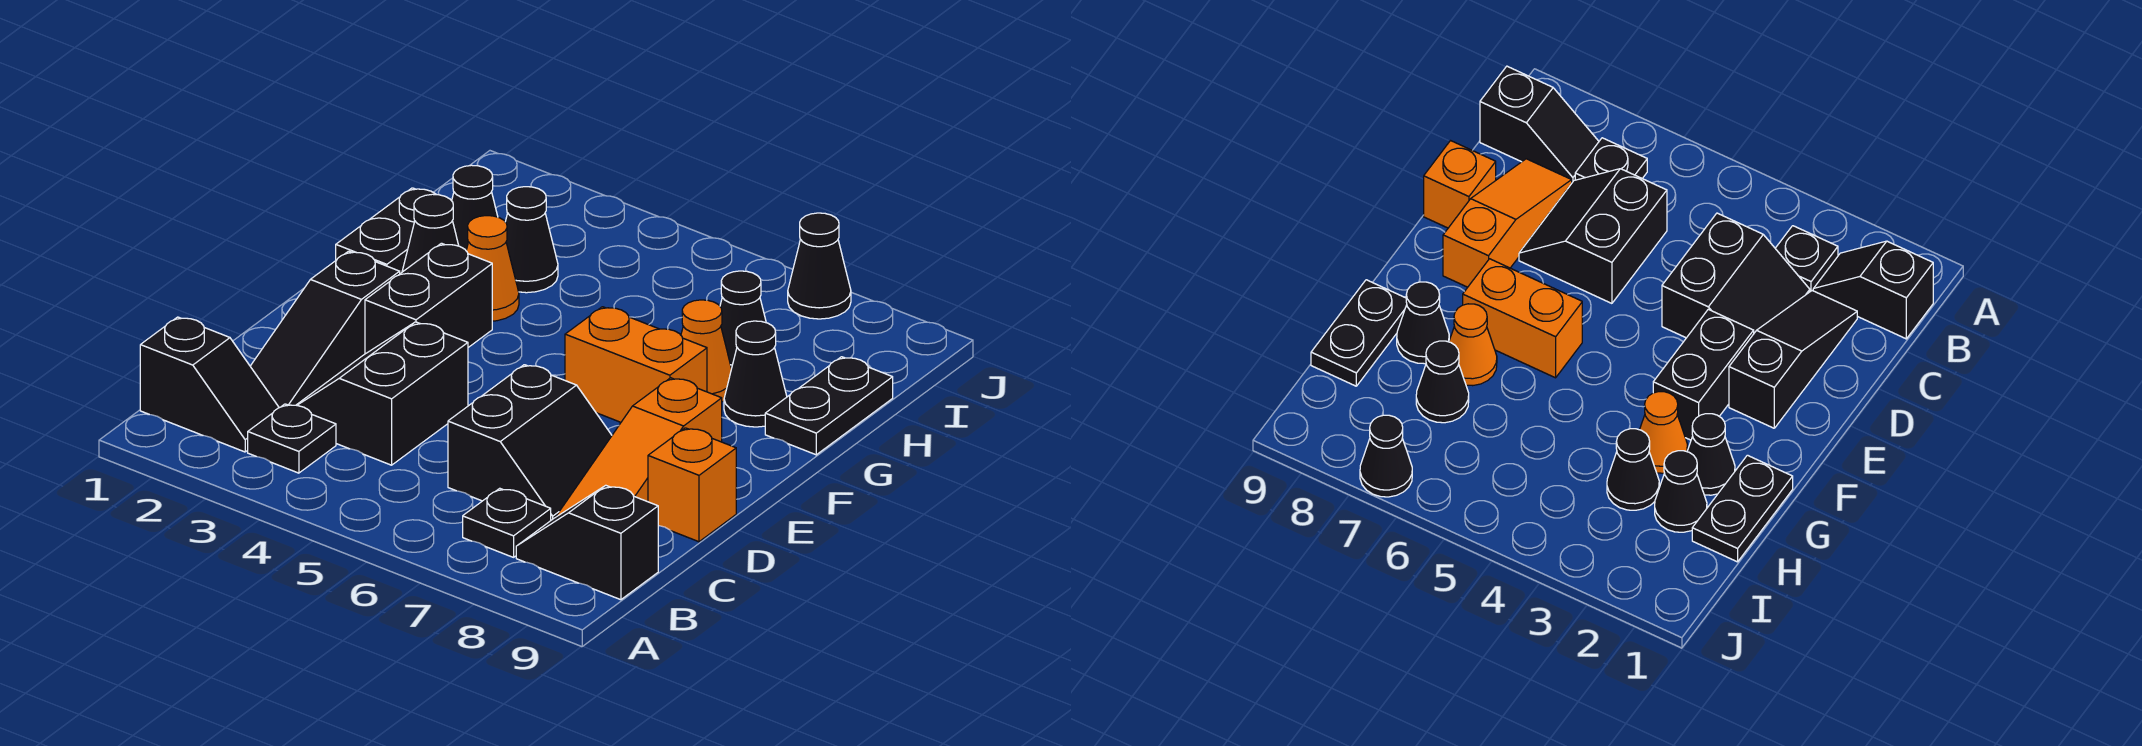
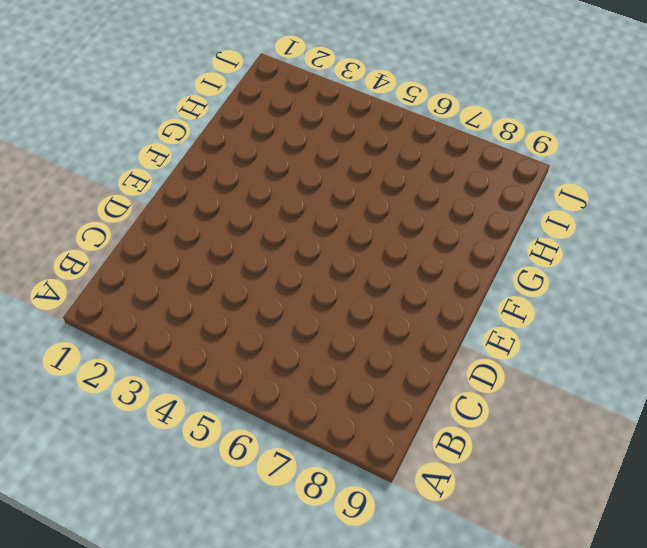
none -> black 1x2 slope [140,317,279,452]
none -> black 1x1 plate [248,404,336,473]
none -> black 1x1 plate [463,488,551,557]

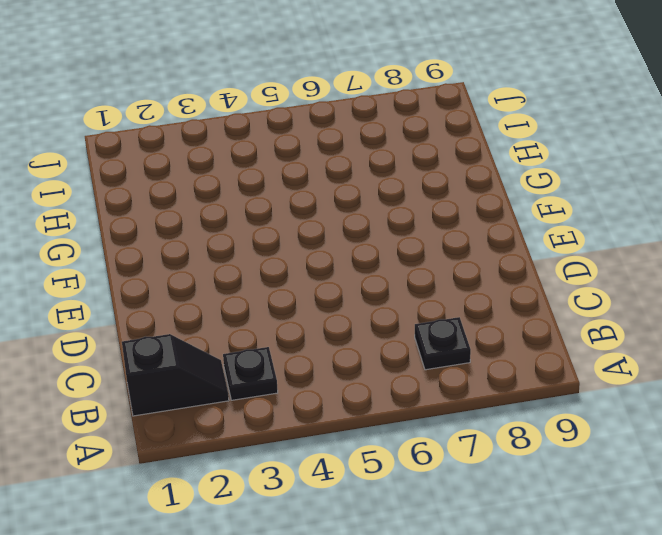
none -> black 1x2 slope [516,485,658,600]
none -> black 1x3 slope [250,251,400,408]
none -> black 2x2 slope [297,322,468,465]

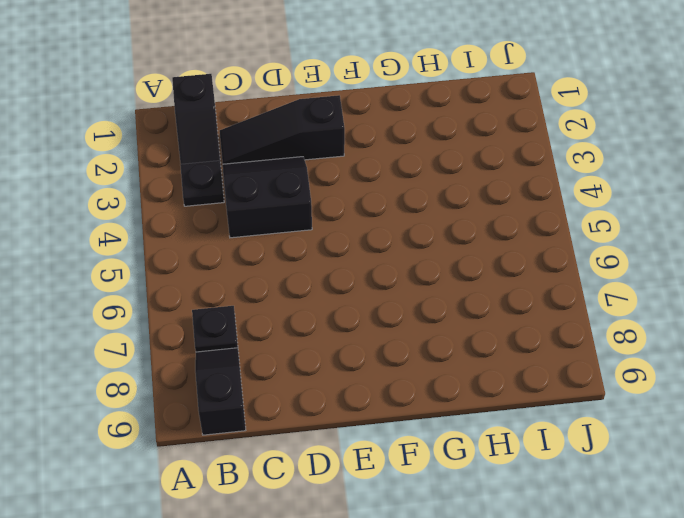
none -> black 2x2 slope [448,365,612,520]
none -> orange 1x3 slope [556,378,722,517]
none -> orange 1x1 brick [648,428,736,542]

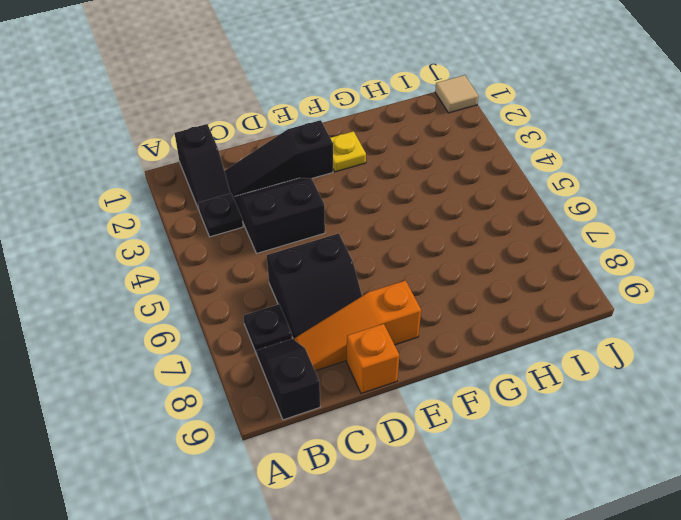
yellow 1x1 plate [331,131,366,172] -> none
tan 1x1 tile [435,75,479,113] -> none
none -> black 1x2 brick [365,243,492,354]
none -> orange 1x2 brick [565,307,707,422]
none -> black 1x2 plate [336,188,436,274]

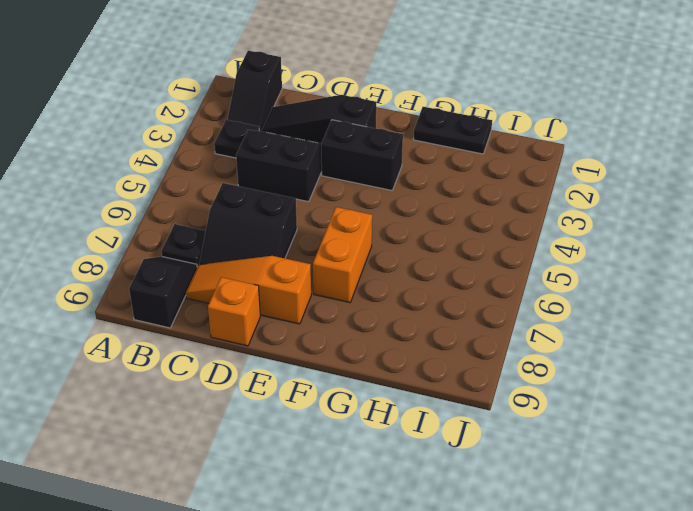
none -> black 1x1 cone [402,194,459,272]
none -> orange 1x1 cone [466,216,519,321]
none -> orange 1x1 cone [681,300,731,402]

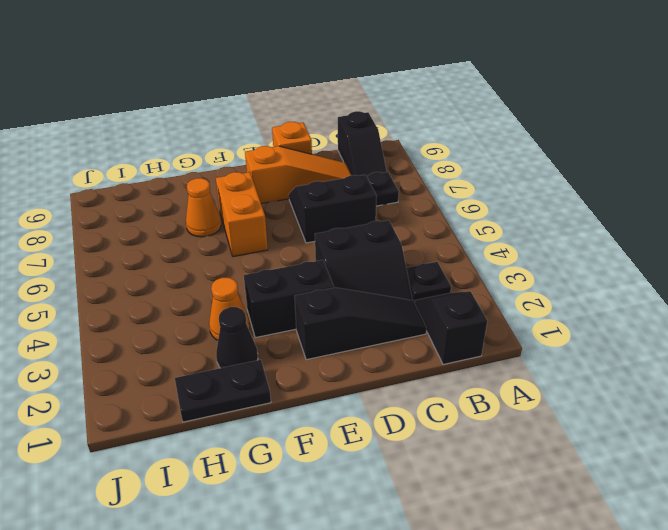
none -> black 1x1 cone [724,321,787,427]
none -> black 1x2 plate [765,357,893,455]
none -> black 1x1 cone [452,165,498,250]

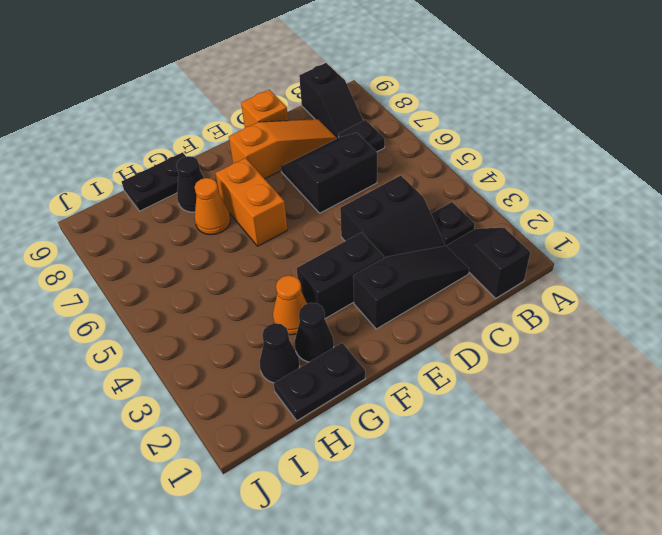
none -> black 1x1 cone [505,187,558,293]
none -> black 1x1 cone [720,271,766,369]
none -> black 1x1 cone [788,213,851,319]

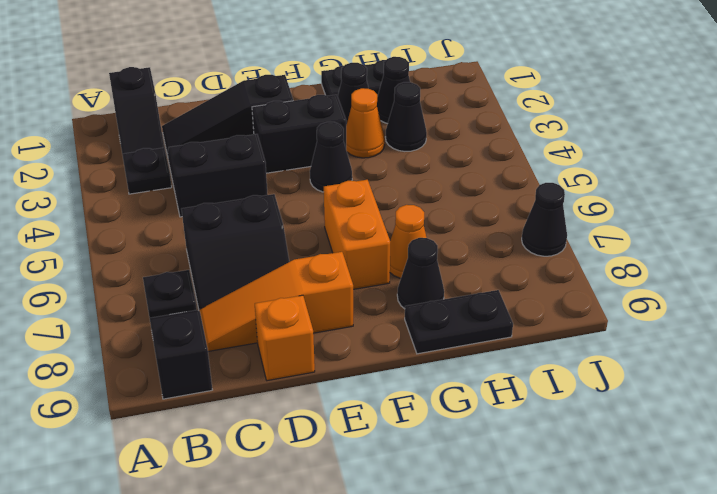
black 1x1 cone [310,122,352,192] -> black 1x1 cone moved to [720,271,766,369]

